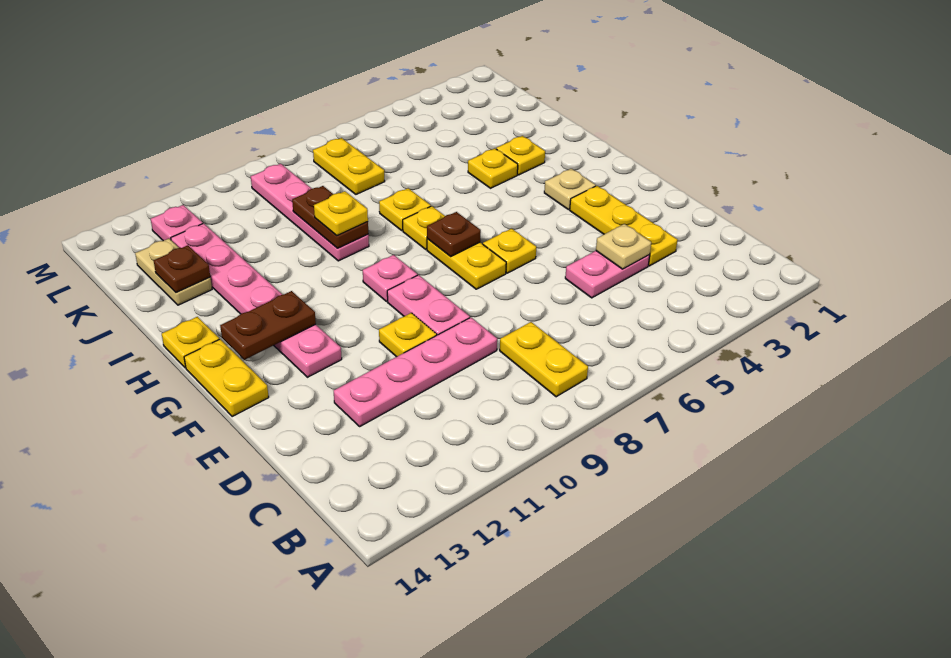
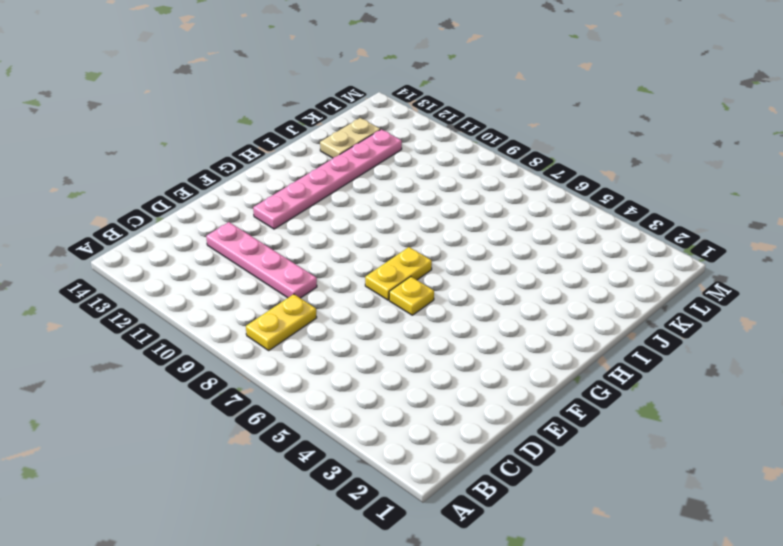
none -> yellow 1x3 plate [570,186,677,266]
none -> pink 1x2 plate [565,251,650,298]
none -> pink 1x2 plate [387,275,470,335]

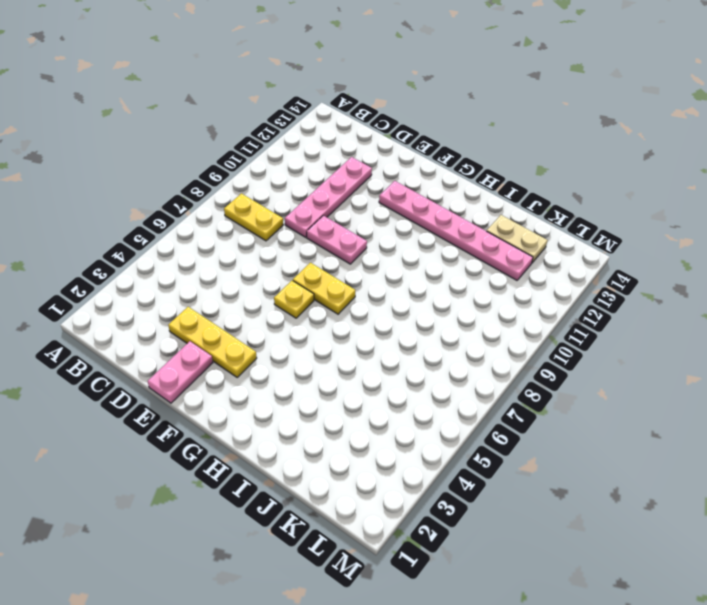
pink 1x2 plate [148,341,213,403] -> pink 1x2 plate moved to [565,251,650,298]
none -> yellow 1x1 plate [379,313,437,357]
none -> yellow 1x2 plate [184,339,269,417]
none -> tan 1x1 plate [544,169,596,210]

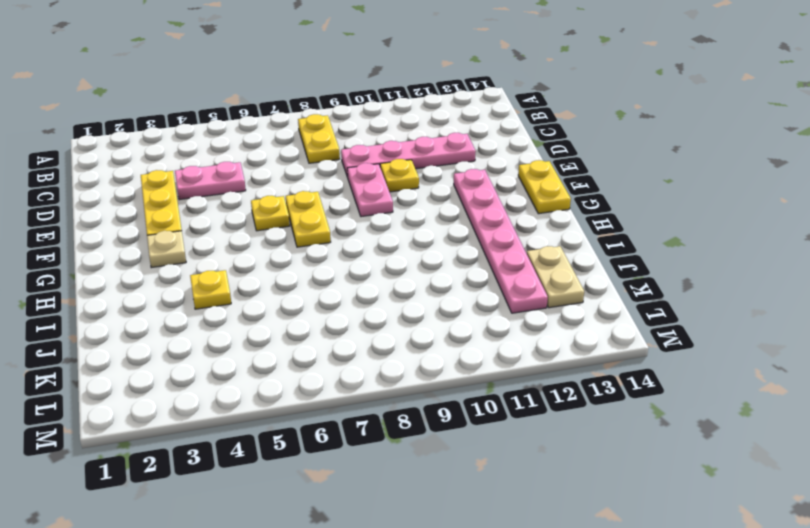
none -> pink 1x1 plate [363,255,417,302]
none -> yellow 1x1 plate [403,206,445,249]
none -> yellow 1x1 plate [162,317,219,368]

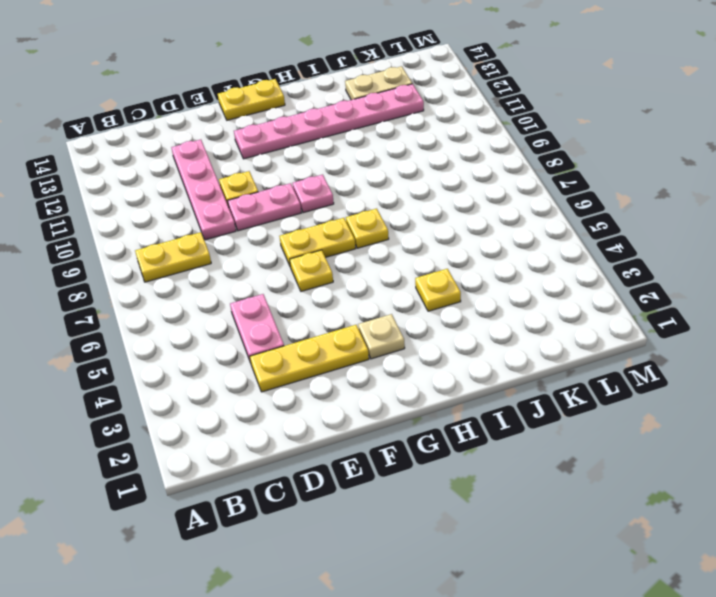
none -> yellow 1x1 plate [162,317,219,368]
none -> yellow 1x1 plate [496,136,545,175]
none -> yellow 1x1 plate [379,188,431,230]

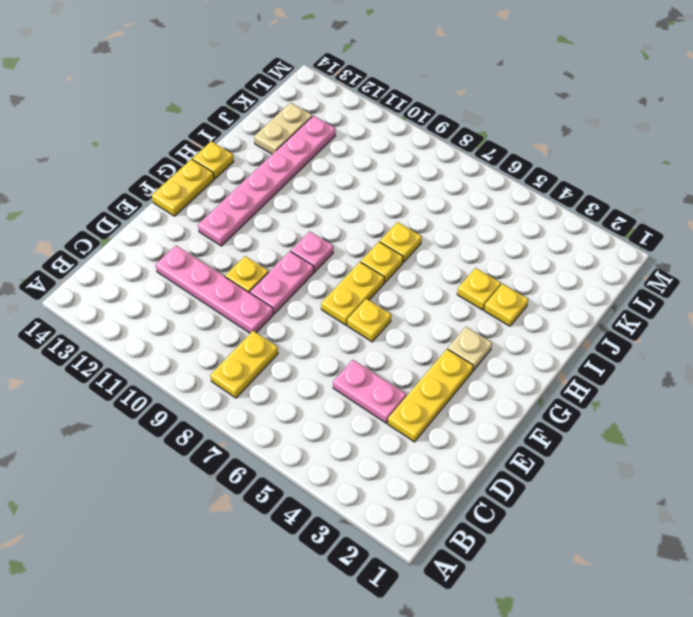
none -> pink 1x4 plate [251,164,369,261]
none -> yellow 1x2 plate [313,138,385,194]
none -> pink 1x1 plate [151,205,203,241]

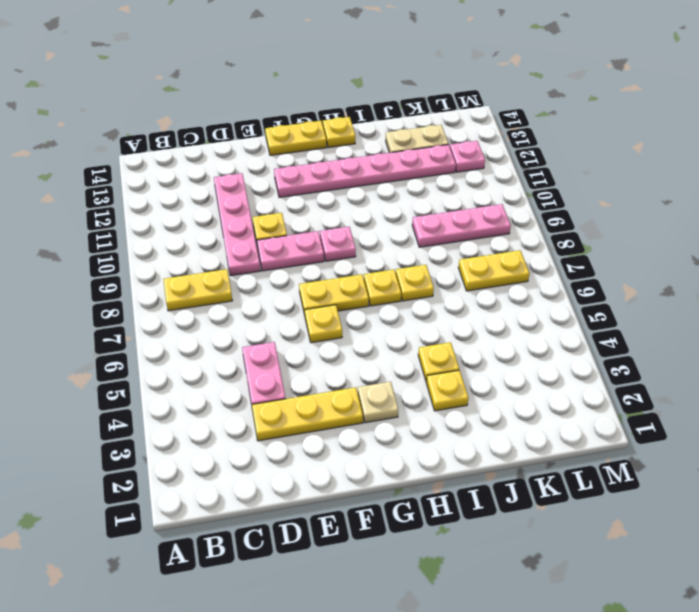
pink 1x3 plate [412,204,511,247] -> pink 1x4 plate [251,164,369,261]
none -> tan 1x1 plate [596,224,651,269]
none -> brown 1x1 plate [427,212,481,257]
none -> brown 1x2 plate [220,291,316,360]

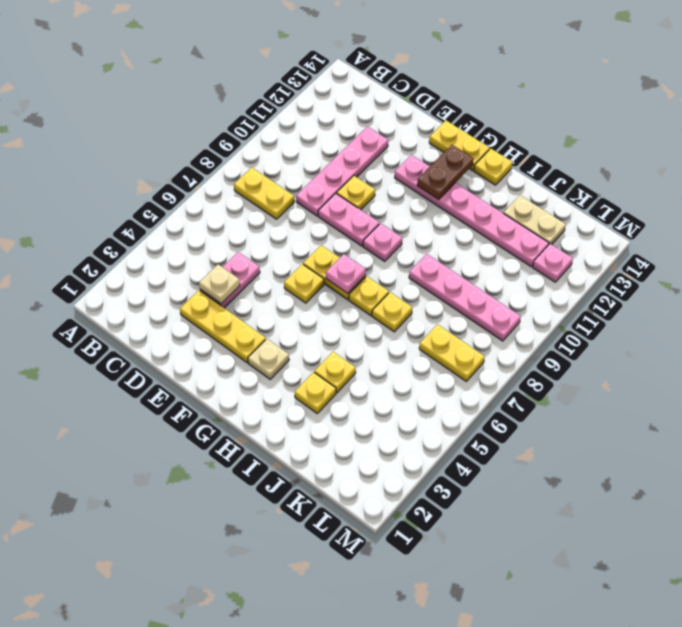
pink 1x1 plate [326,254,366,293] -> brown 1x1 plate [427,212,481,257]
none -> brown 1x2 plate [292,186,368,248]
none -> brown 1x1 plate [154,245,210,292]
none -> yellow 1x1 plate [314,191,368,236]

